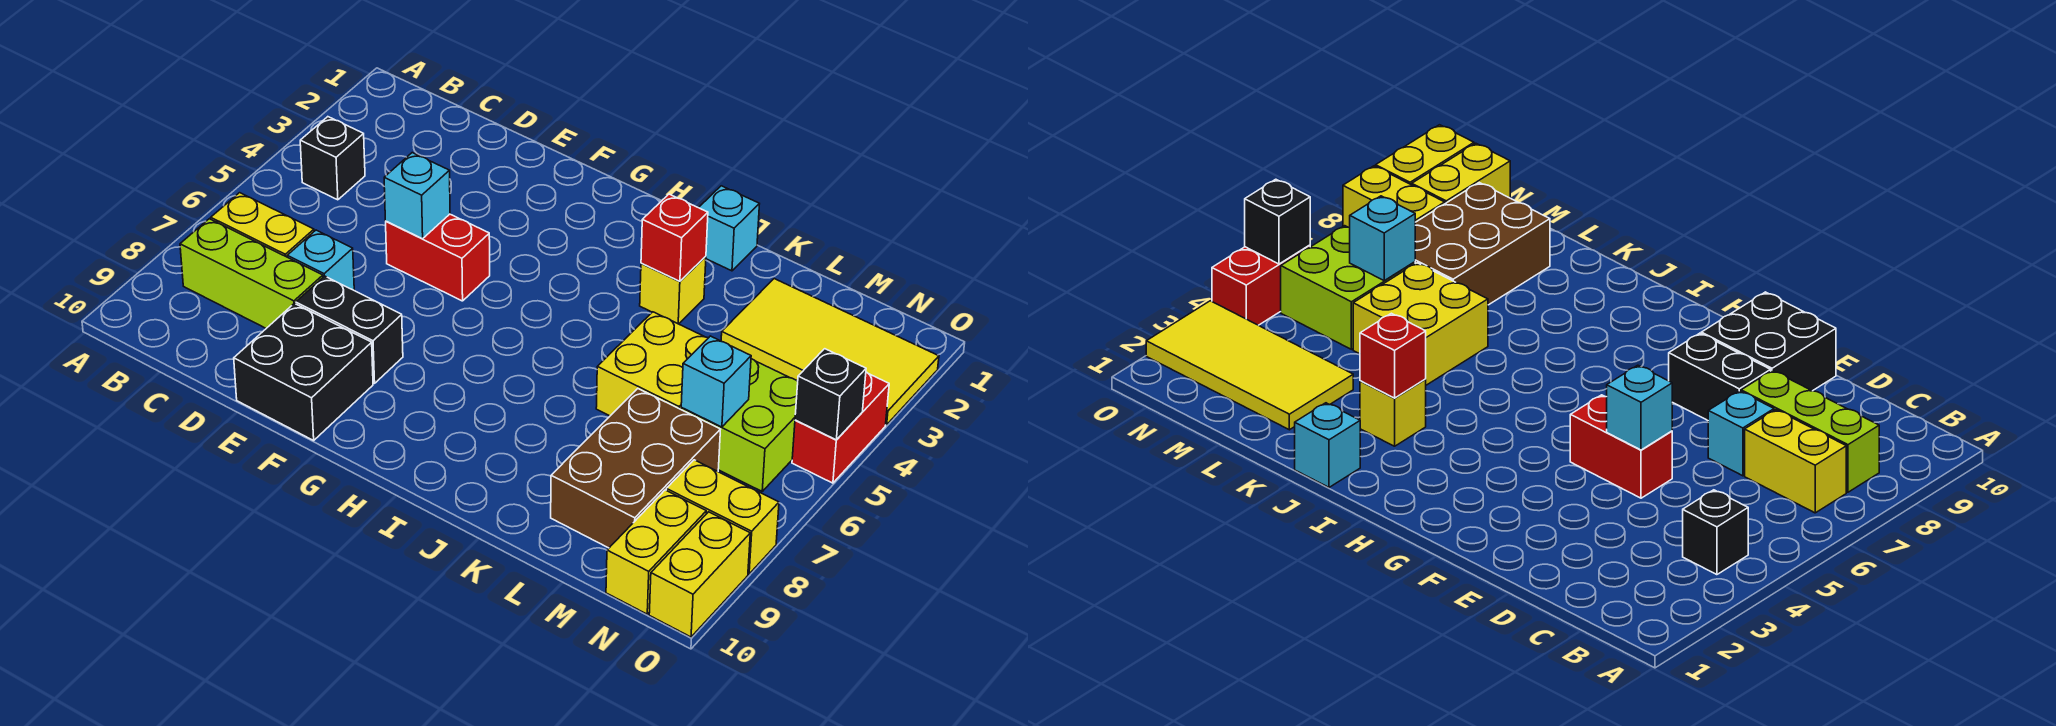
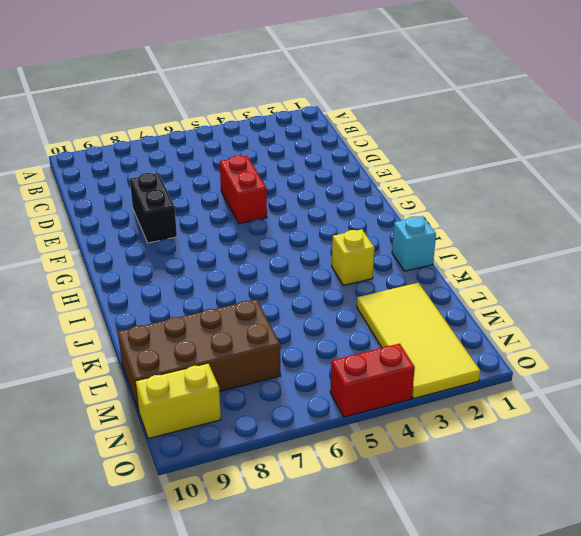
brown 2x4 brick [118,299,281,411] -> brown 2x3 brick [551,389,721,548]
none -> black 1x1 brick [300,117,365,200]
none -> yellow 1x2 brick [211,193,314,257]
none -> lime 1x3 brick [180,219,323,328]

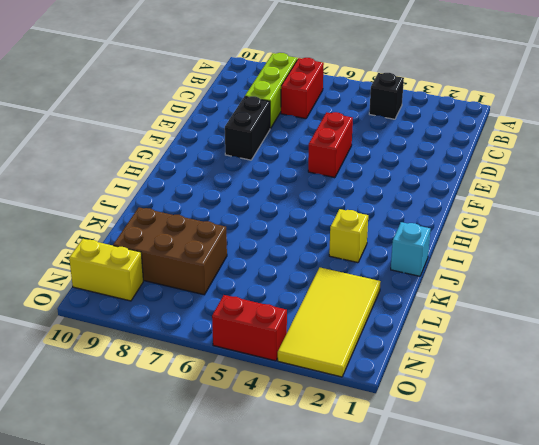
red 1x2 brick [281,58,324,119] -> yellow 1x2 brick [211,193,314,257]
none -> cyan 1x1 brick [287,230,354,290]
none -> black 2x2 brick [234,303,373,440]
none -> yellow 2x2 brick [596,312,708,416]

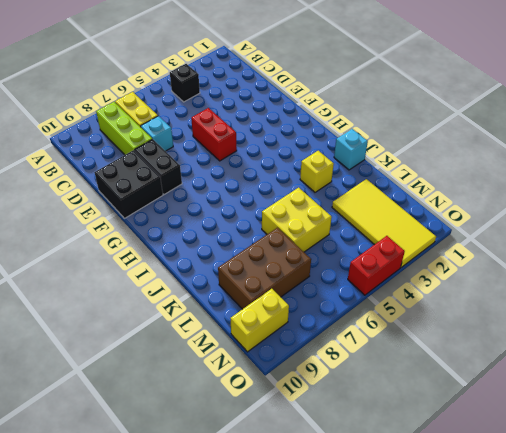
none -> lime 2x2 brick [681,359,798,491]
none -> yellow 1x2 brick [666,460,779,574]
none -> yellow 1x2 brick [649,512,750,637]

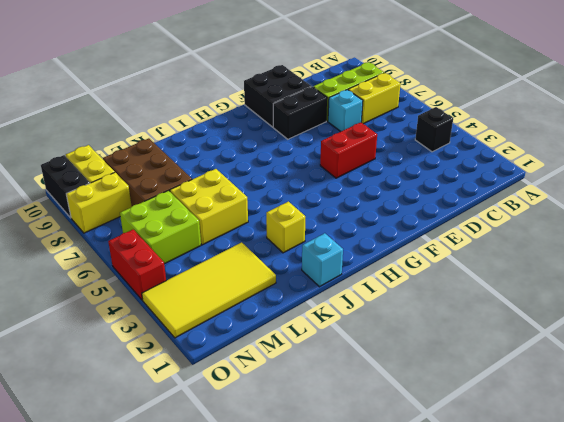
black 1x2 brick [41,155,90,218] -> yellow 1x2 brick [649,512,750,637]
none -> cyan 1x1 brick [384,153,450,239]
none -> red 1x1 brick [641,194,708,281]
none -> cyan 1x1 brick [681,336,751,427]

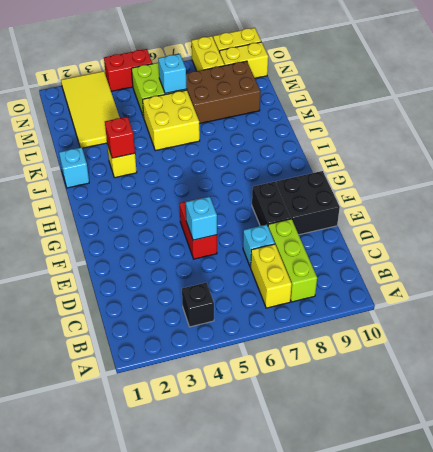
none -> black 1x1 brick [795,349,866,440]

